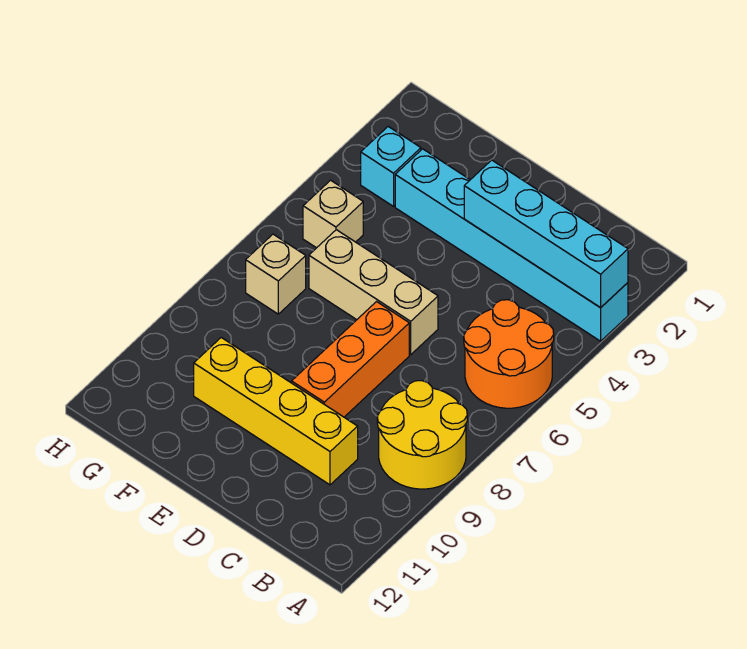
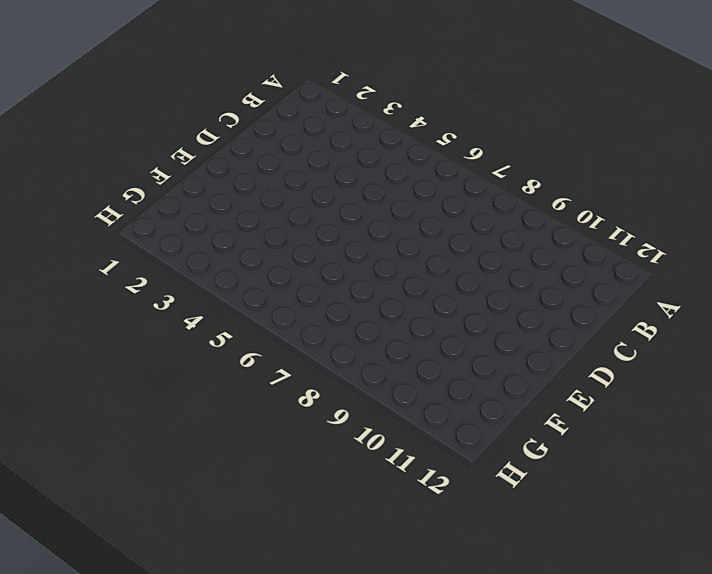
none -> cyan 1x6 brick [395,149,628,341]
none -> orange 2x2 round brick [464,300,554,408]

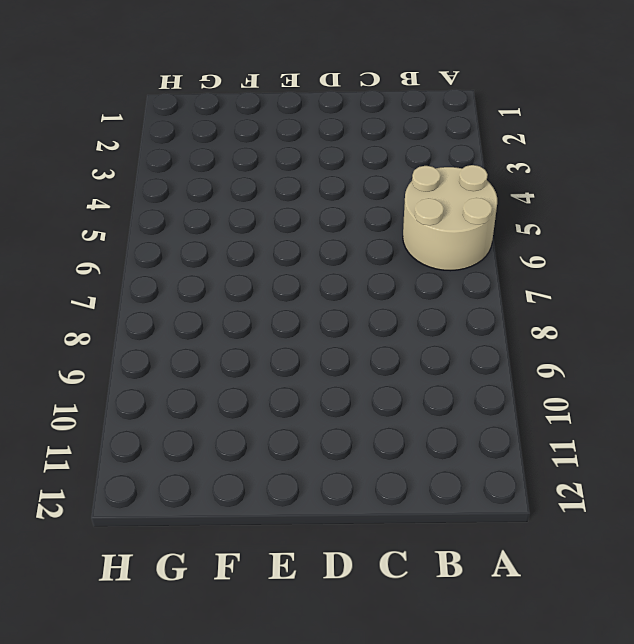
tan 2x2 round brick [403,165,497,271] -> orange 2x2 round brick [464,300,554,408]
none -> cyan 1x6 brick [395,149,628,341]
none -> yellow 2x2 round brick [377,381,467,489]

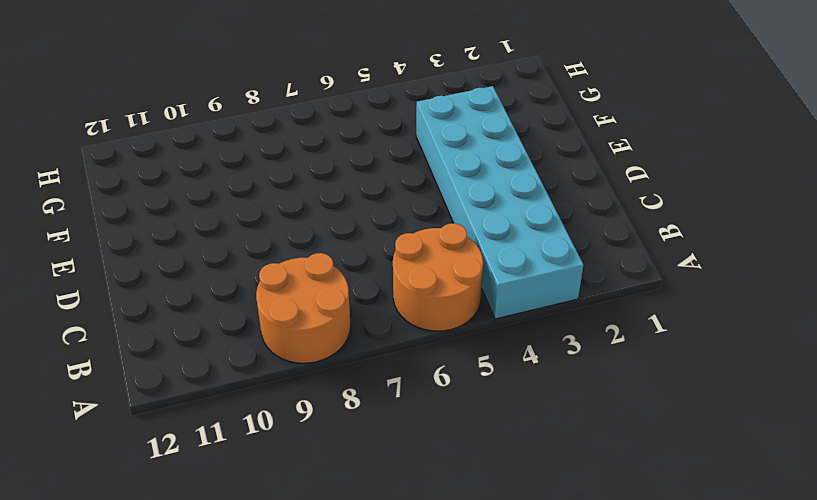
cyan 2x6 brick [416,86,584,319] -> cyan 1x6 brick [395,149,628,341]
orange 2x2 round brick [256,253,351,363] -> yellow 2x2 round brick [377,381,467,489]
none -> yellow 1x4 brick [194,338,358,485]
none -> tan 1x3 brick [309,230,438,355]

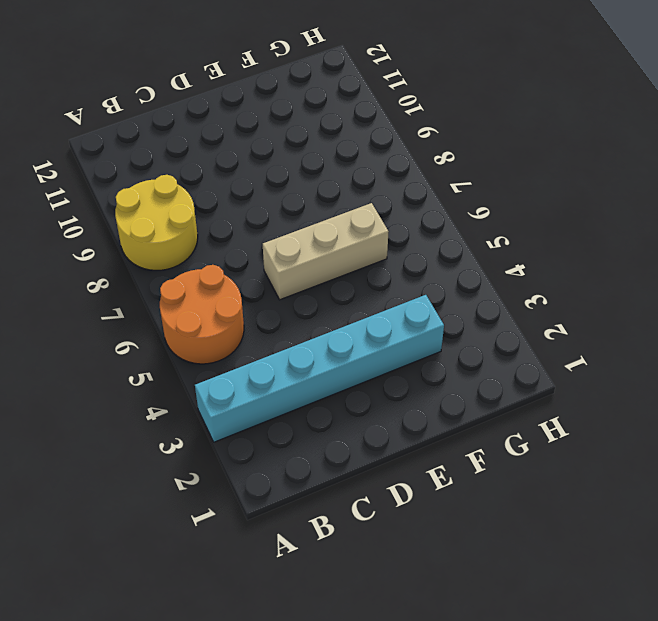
none -> yellow 1x4 brick [194,338,358,485]
none -> orange 1x3 brick [292,302,409,417]

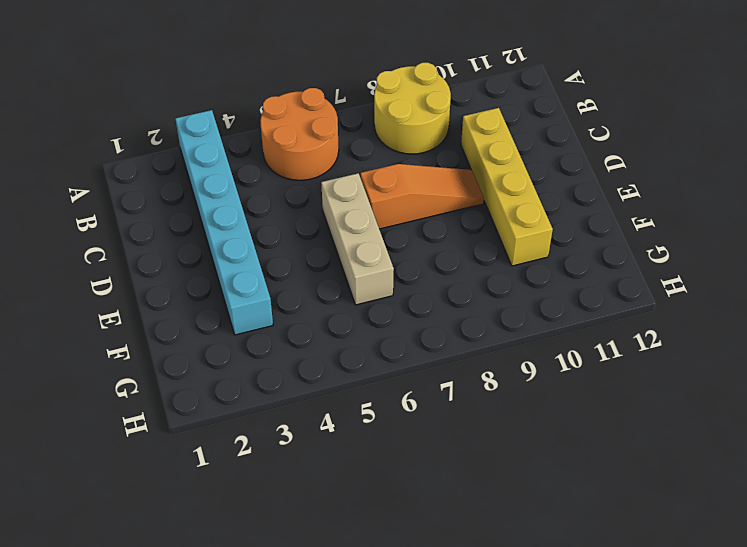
orange 1x3 slope [361,164,484,229] -> orange 1x3 brick [292,302,409,417]
none -> cyan 1x1 brick [361,127,421,206]
none -> tan 1x1 brick [303,180,363,248]

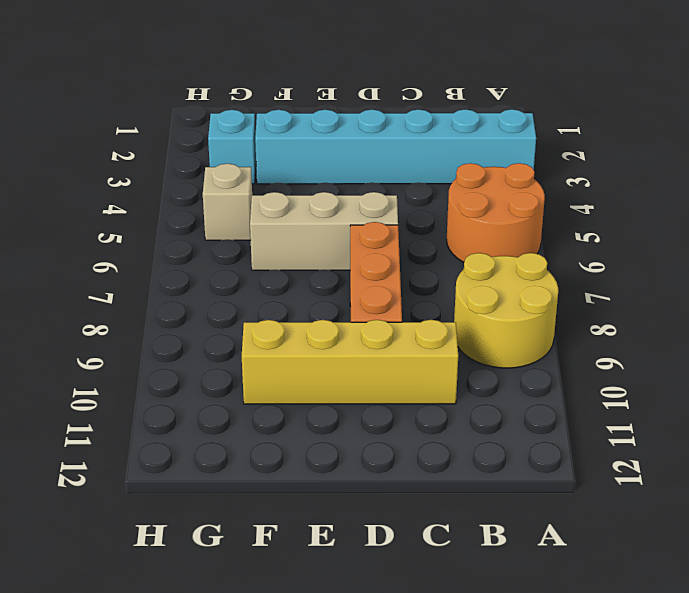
none -> tan 1x1 brick [246,234,306,314]
none -> cyan 1x4 brick [464,160,628,308]

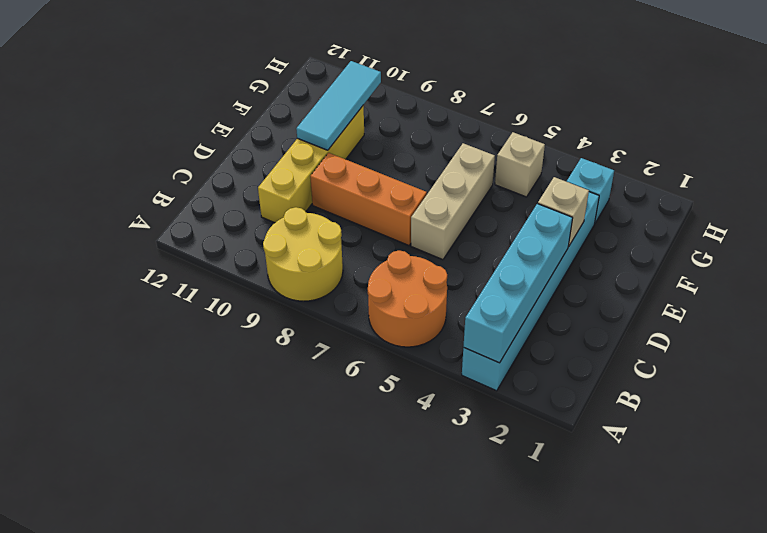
tan 1x1 brick [538,177,589,247] -> tan 1x1 brick moved to [246,234,306,314]
cyan 1x3 tile [296,61,381,150] -> none

